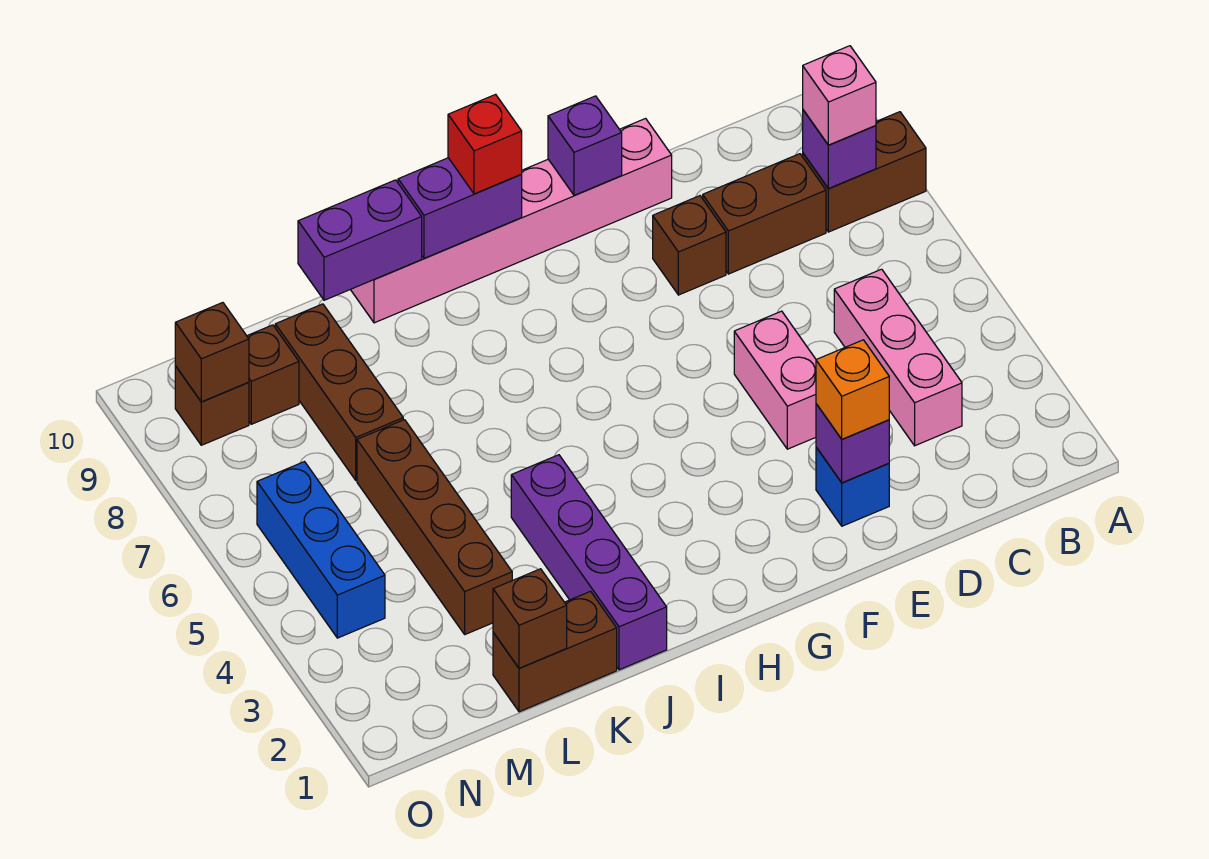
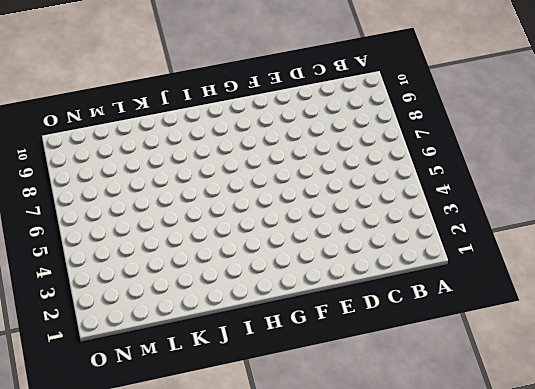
none -> brown 1x2 brick [803,112,926,232]
none -> pink 1x3 brick [834,269,962,446]
none -> brown 1x2 brick [703,154,826,274]

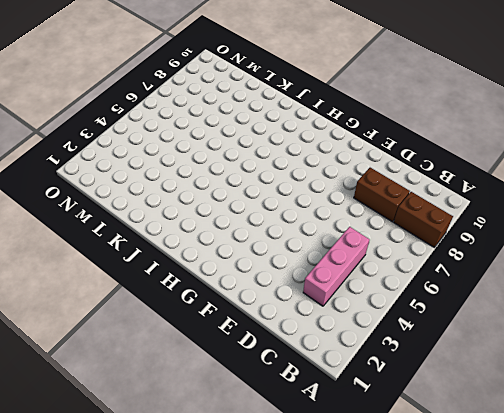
none -> blue 1x1 brick [816,447,889,526]
none -> pink 1x2 brick [734,311,816,449]
none -> brown 1x1 brick [653,196,726,295]

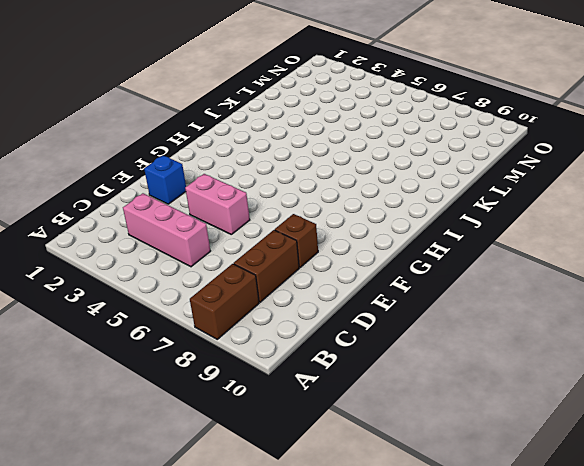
none -> pink 1x6 brick [351,119,672,323]
none -> purple 1x4 brick [511,455,667,670]
none -> brown 1x2 brick [493,591,617,712]

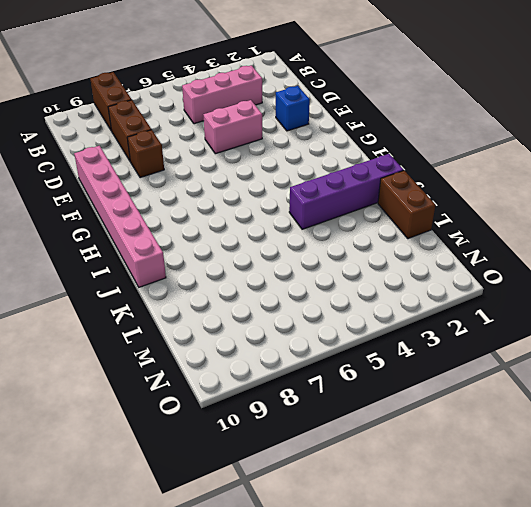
none -> brown 1x4 brick [357,420,512,634]
none -> brown 1x3 brick [275,304,403,480]
none -> brown 1x1 brick [247,325,299,424]

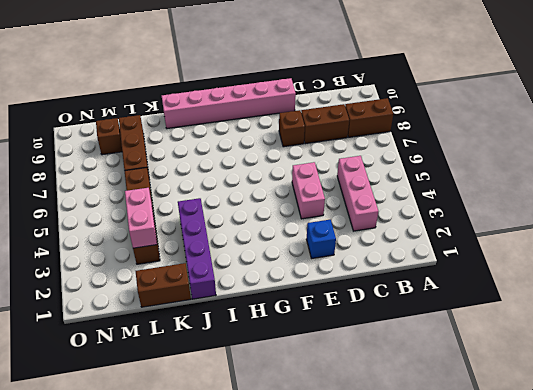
pink 1x2 brick [125,188,157,248] -> none
none -> blue 1x3 brick [257,462,385,638]
none -> brown 1x1 brick [175,366,249,445]
none -> purple 1x1 brick [803,110,876,189]

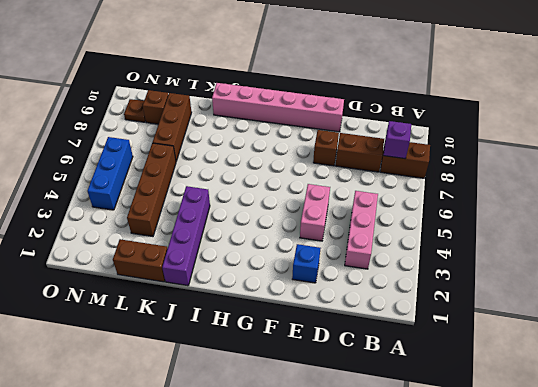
brown 1x1 plate [124,99,146,122] -> brown 1x1 brick [175,366,249,445]
none -> purple 1x1 brick [816,404,889,483]
none -> purple 1x1 brick [548,96,622,196]
none -> purple 1x2 brick [398,158,522,259]

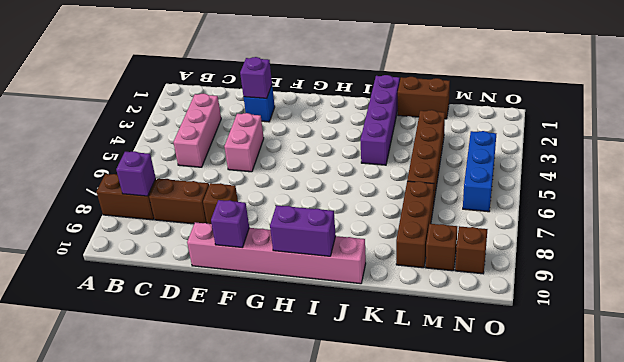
none -> purple 1x2 brick [298,180,422,300]
none -> brown 1x1 brick [493,569,567,668]
none -> brown 1x1 brick [175,303,249,402]

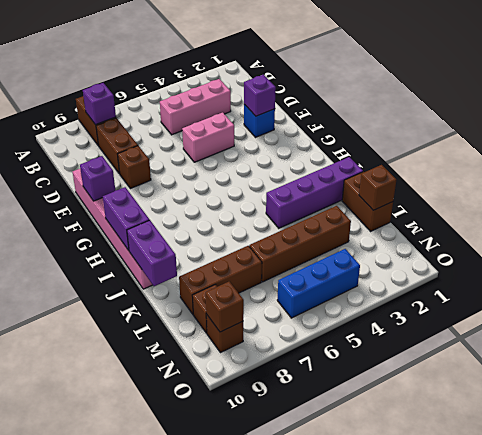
none -> pink 1x1 brick [803,46,876,145]
none -> orange 1x1 brick [816,340,889,439]
none -> red 1x1 brick [448,94,522,194]

